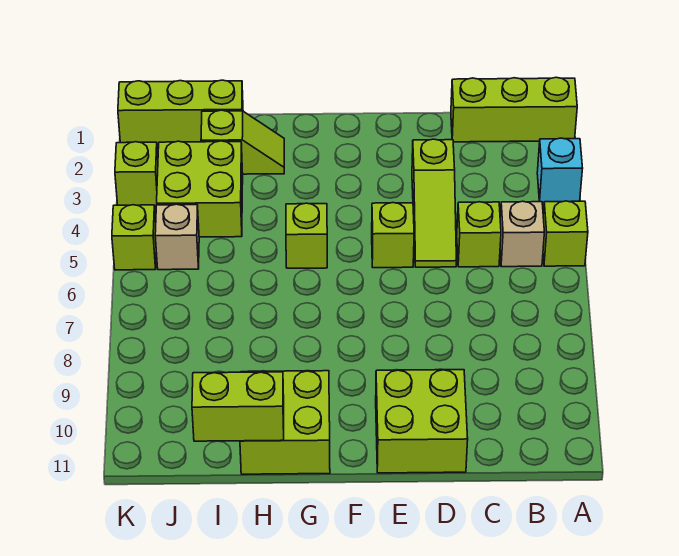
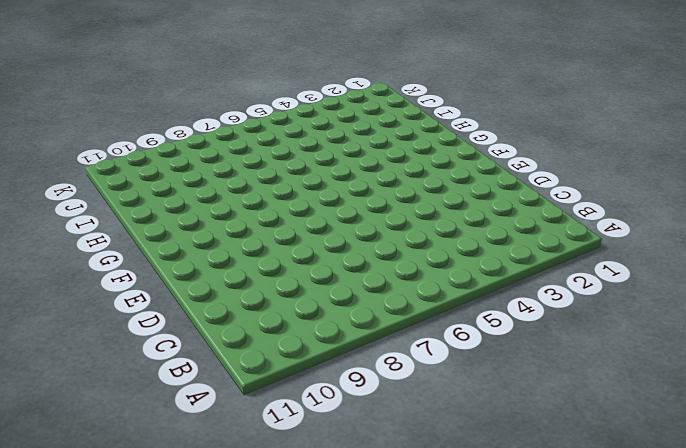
none -> lime 1x3 brick [451,77,577,142]
none -> cyan 1x1 brick [537,138,583,203]
none -> lime 1x1 brick [543,201,588,266]

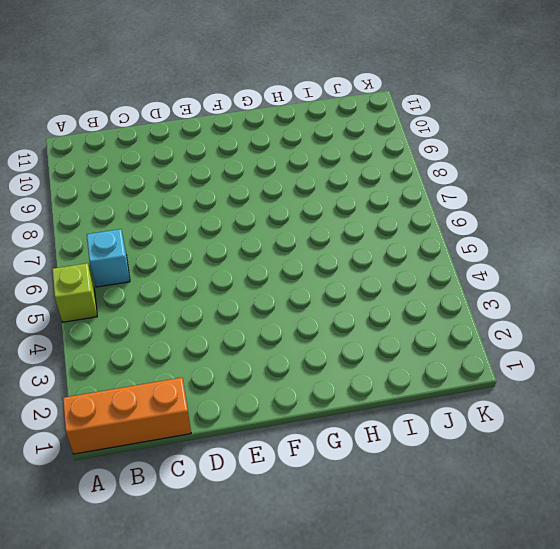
orange 1x3 brick [63,378,191,454] -> lime 1x3 brick [451,77,577,142]
cyan 1x1 brick [87,229,130,287] -> cyan 1x1 brick moved to [537,138,583,203]
none -> tan 1x1 brick [500,201,544,267]
none -> lime 1x1 brick [457,202,501,267]
none -> lime 1x3 slope [412,139,456,267]

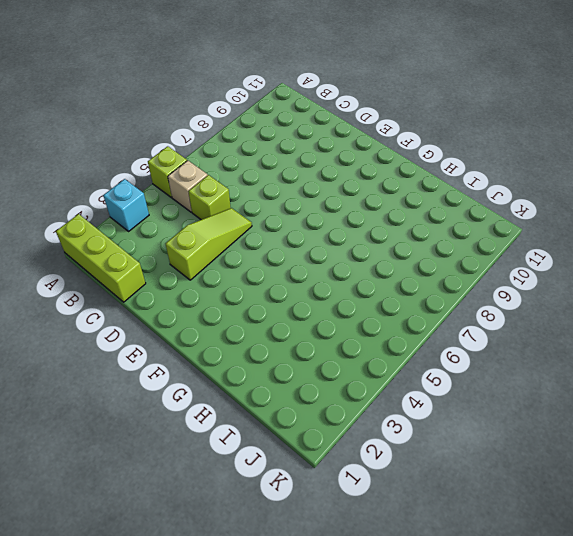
none -> lime 2x2 brick [376,370,468,473]
none -> lime 1x1 brick [372,203,414,268]
none -> lime 1x1 brick [286,203,327,268]

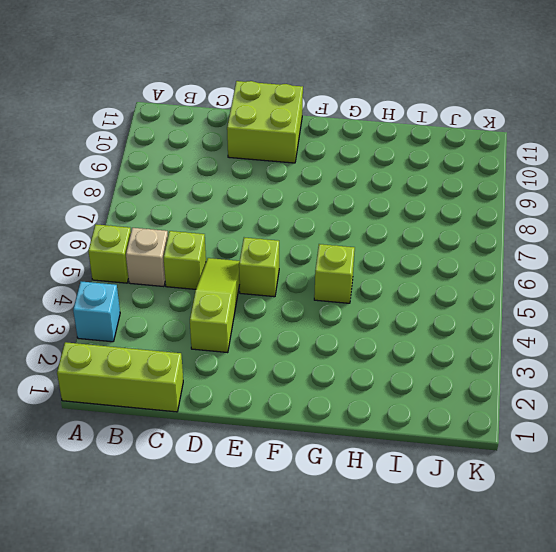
none -> lime 2x2 brick [240,371,330,474]
none -> lime 1x2 slope [201,110,284,174]
none -> lime 1x3 brick [118,80,243,144]

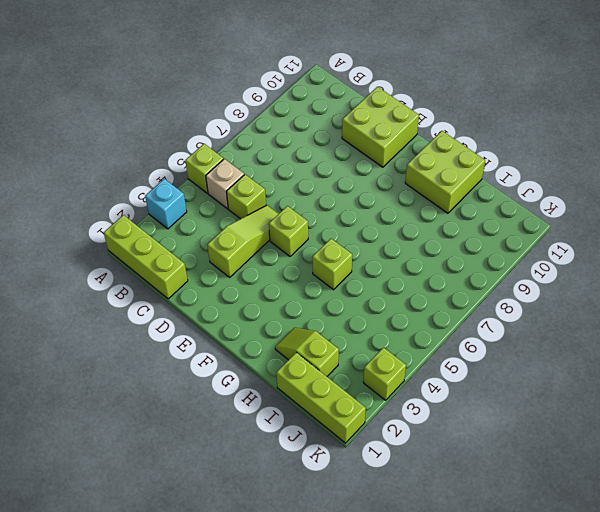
none -> lime 2x2 brick [157,141,243,237]
none -> tan 1x1 brick [155,204,199,270]
none -> lime 1x1 brick [112,205,156,270]

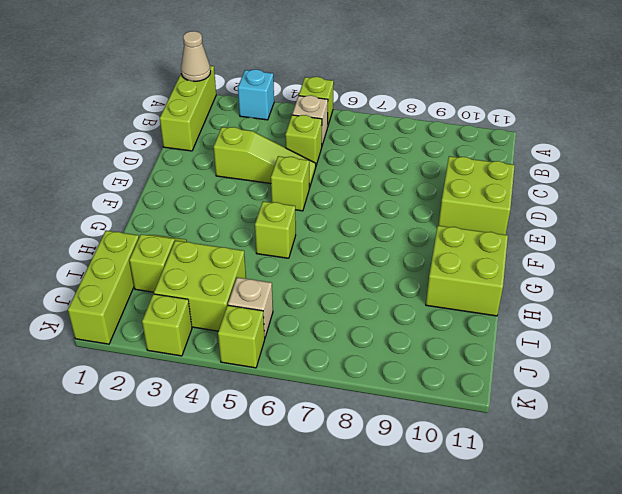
tan 1x1 cone [181,31,211,81] -> none
none -> lime 1x2 brick [192,372,284,441]

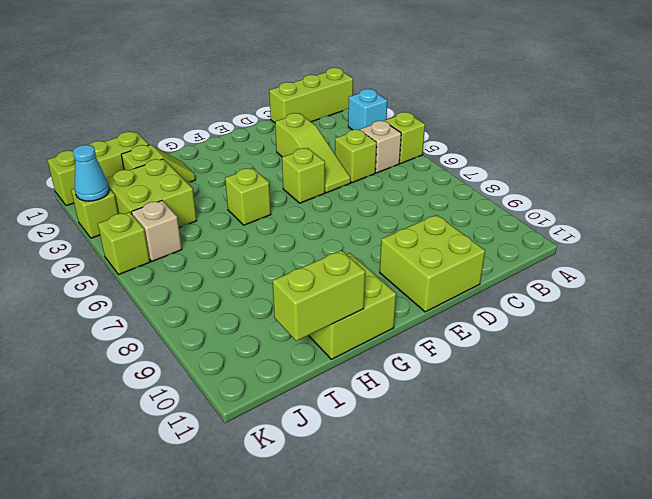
cyan 1x1 cone [73,145,109,201] -> none

